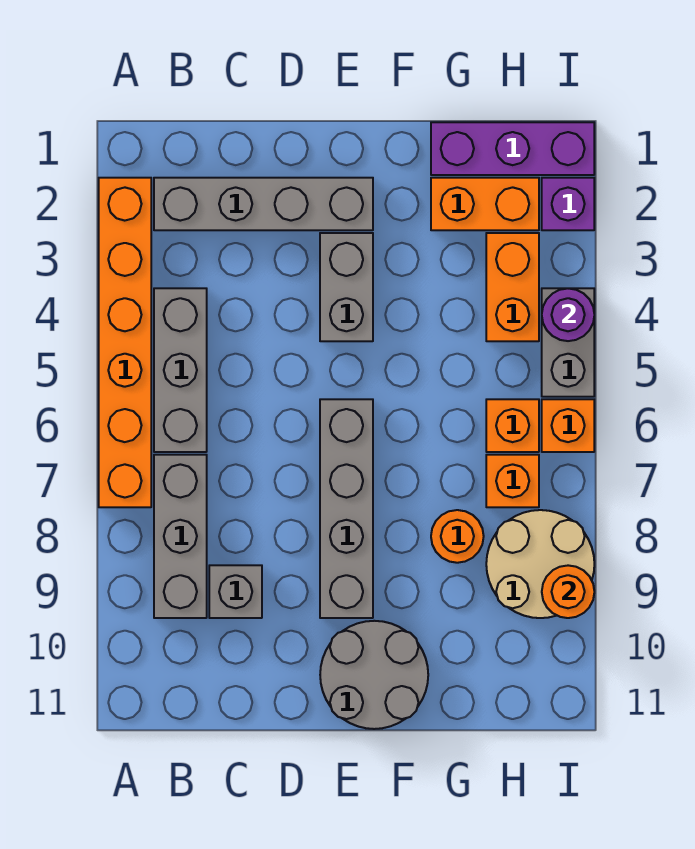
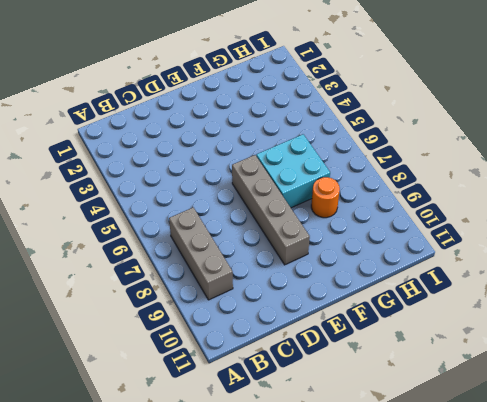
cyan 2x2 brick [256,134,330,208] -> none
none -> orange 1x6 brick [99,178,151,507]
none -> grey 1x4 brick [154,178,373,230]
none -> grey 1x3 brick [154,288,207,452]

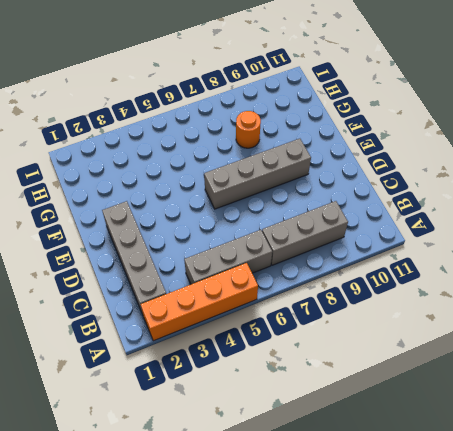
orange 1x4 brick [141,263,258,341] -> orange 1x6 brick [99,178,151,507]
none -> grey 1x1 brick [209,565,262,618]
none -> grey 1x2 brick [320,233,373,341]
none -> grey 2x2 round brick [320,621,428,729]

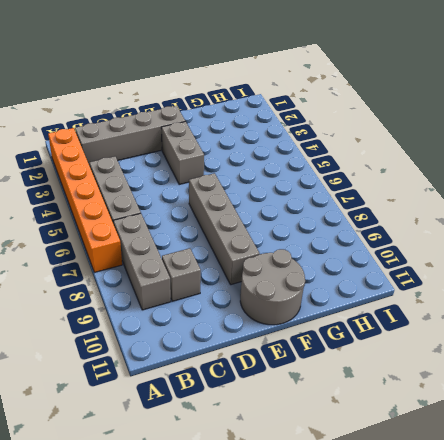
none -> purple 1x3 brick [431,122,594,175]
none -> orange 1x2 brick [431,178,539,230]
none -> orange 1x1 round brick [431,510,484,563]

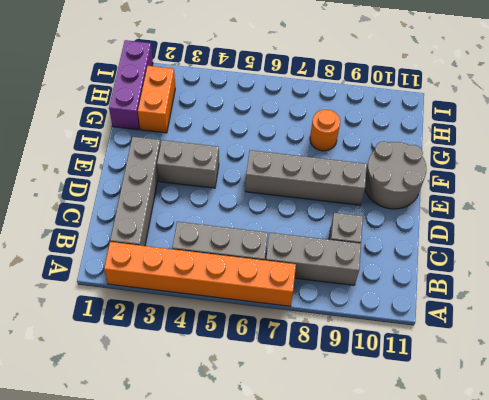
none -> orange 1x2 brick [486,233,539,341]
none -> orange 1x1 brick [486,399,539,452]
none -> orange 1x1 brick [486,455,539,507]

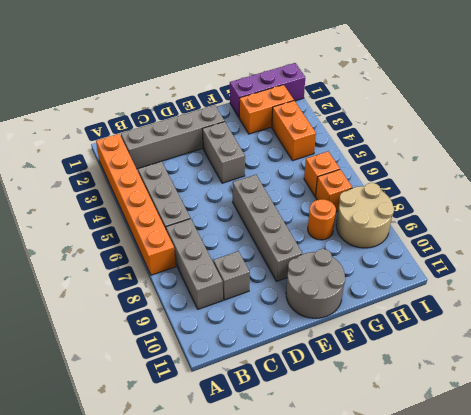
none -> purple 1x1 brick [542,178,594,230]
none -> grey 1x2 brick [542,288,594,397]
none -> orange 1x1 brick [542,399,594,452]

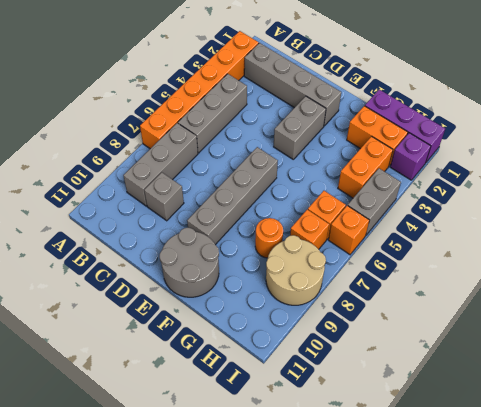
none -> purple 1x1 round brick [542,288,594,341]
none -> orange 1x1 round brick [542,565,594,618]

